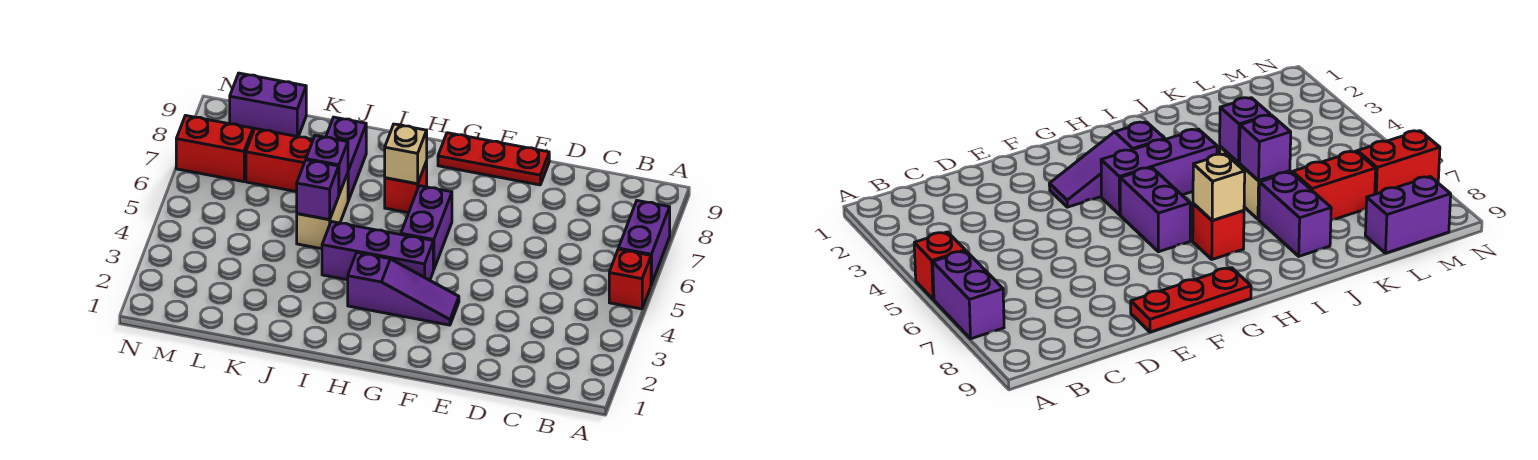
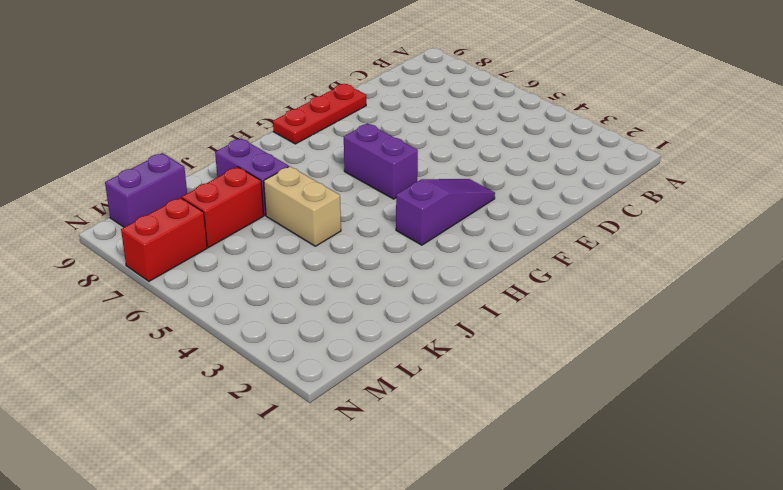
none -> red 1x1 brick [609,249,651,309]
none -> purple 1x2 brick [618,201,670,284]
none -> purple 1x3 brick [322,222,433,280]

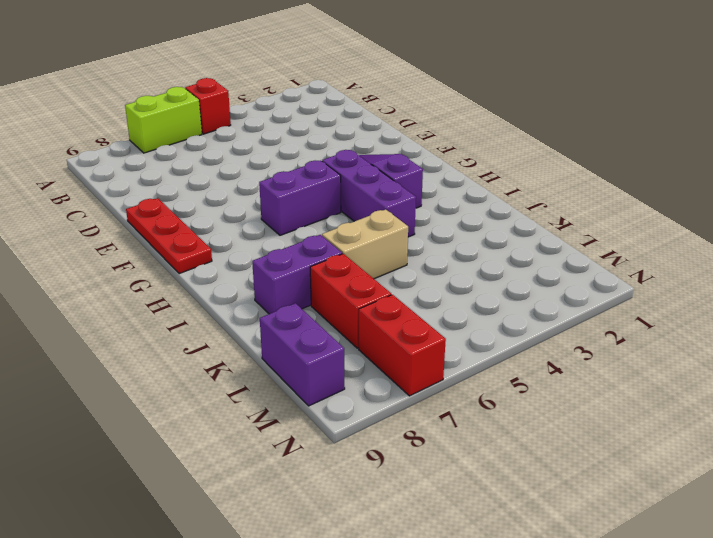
lime 1x2 brick [125,87,202,153] -> purple 1x2 brick [618,201,670,284]
none -> red 1x1 brick [385,161,427,213]
none -> tan 1x1 brick [385,124,427,184]
none -> purple 1x1 brick [297,160,339,220]

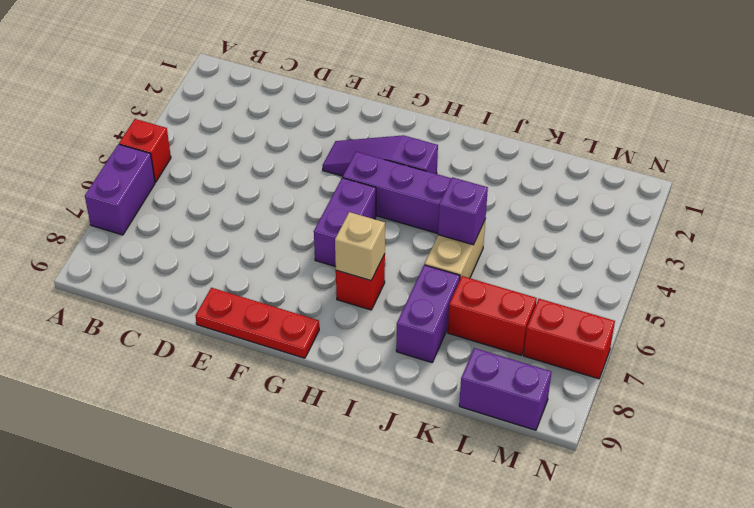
none -> purple 1x1 brick [306,135,348,194]

